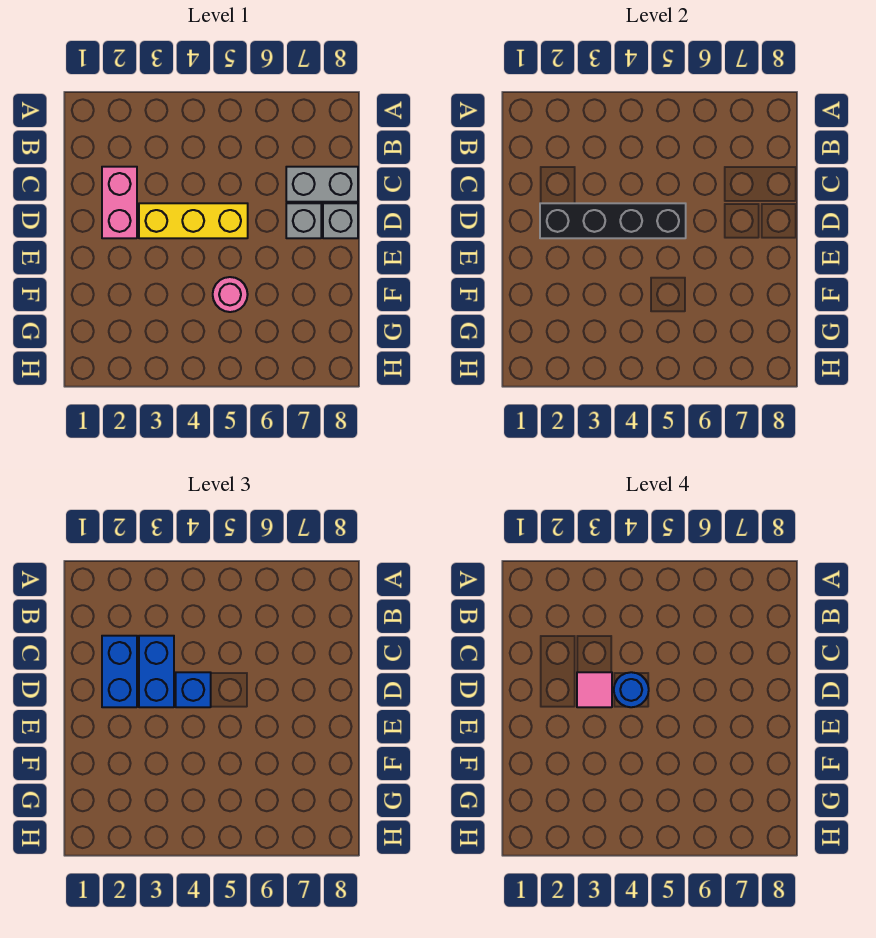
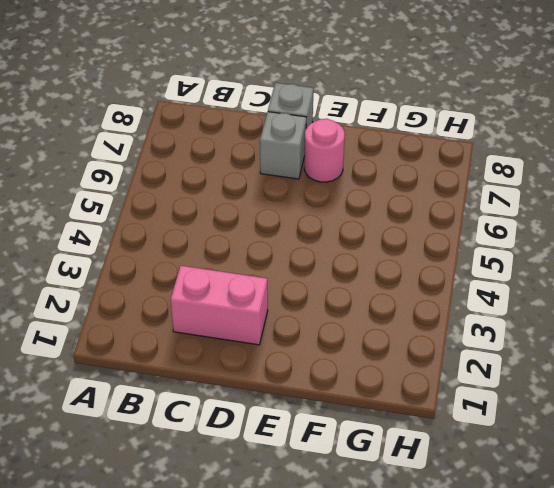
pink 1x1 round brick [304,119,345,182] -> pink 1x1 round brick moved to [213,277,248,312]
none -> grey 1x2 brick [286,167,358,202]
none -> yellow 1x3 brick [139,203,248,238]
none -> black 1x4 brick [540,203,686,238]

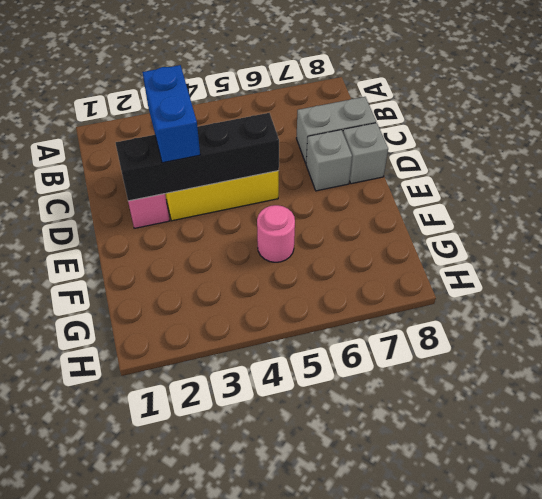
none -> blue 1x2 brick [102,636,137,707]
none -> blue 1x1 brick [176,672,211,707]
none -> pink 1x1 tile [577,672,612,707]

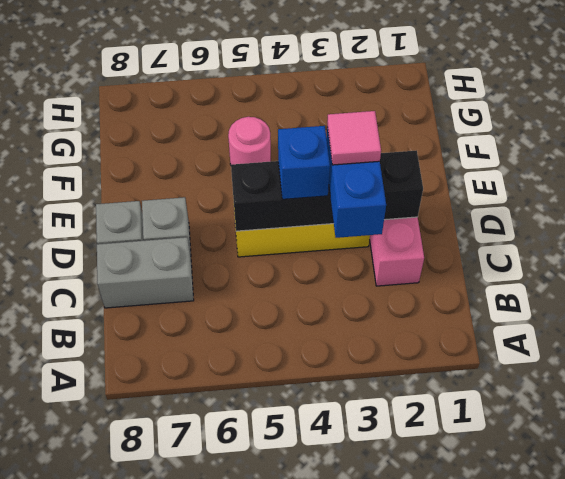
none -> blue 1x2 brick [102,636,137,707]
none -> blue 1x1 round brick [614,672,649,707]

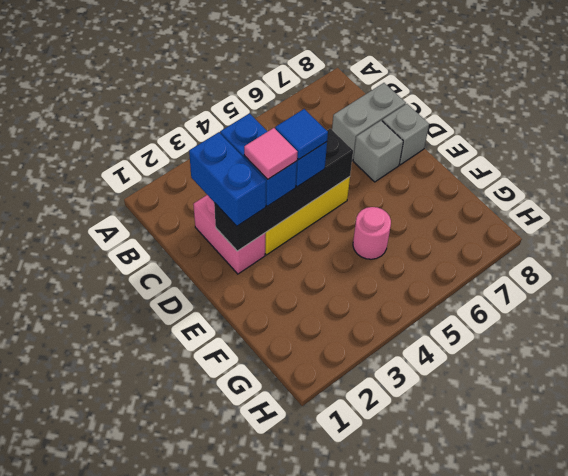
blue 1x1 tile [275,109,328,160] -> blue 1x1 round brick [614,672,649,707]

